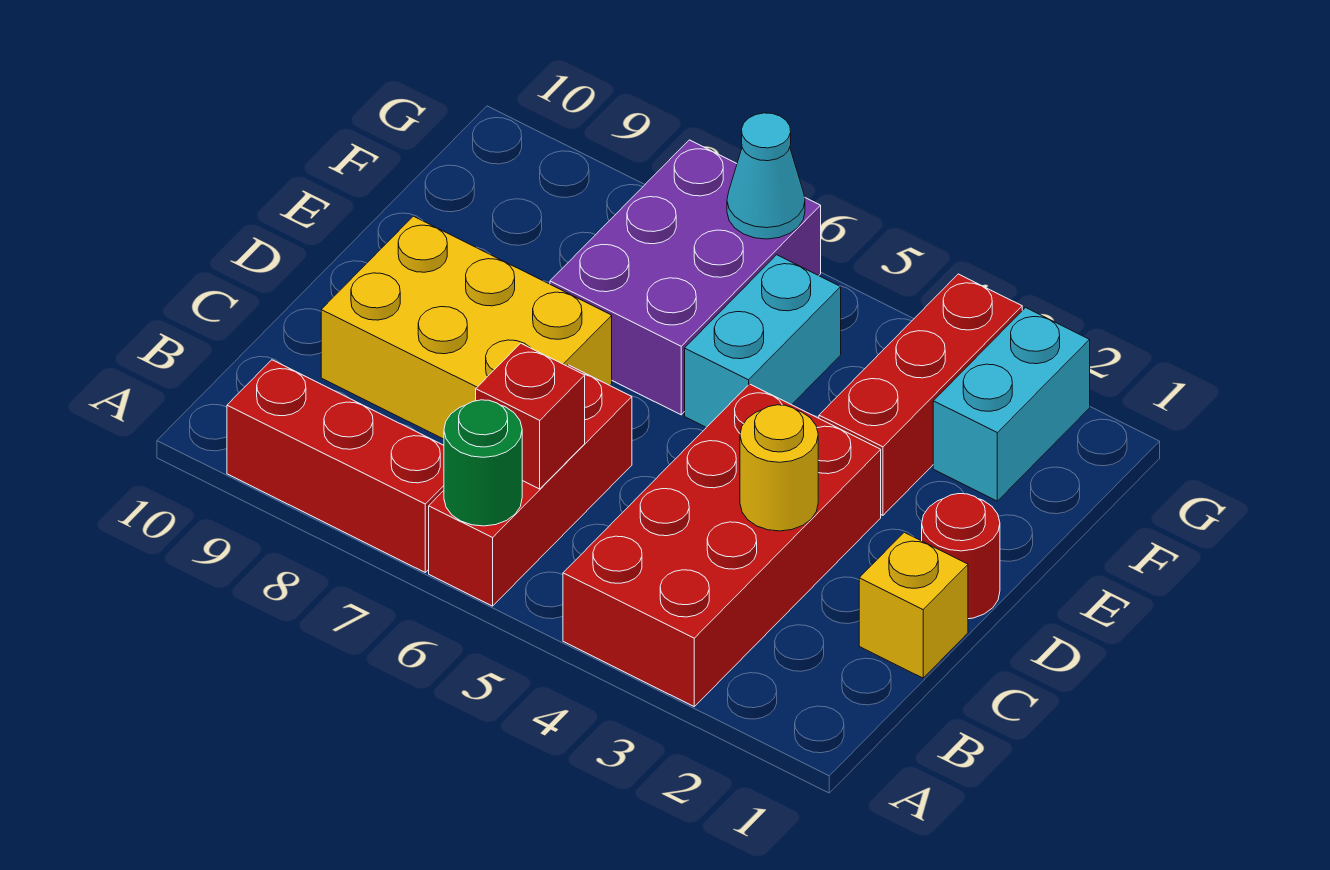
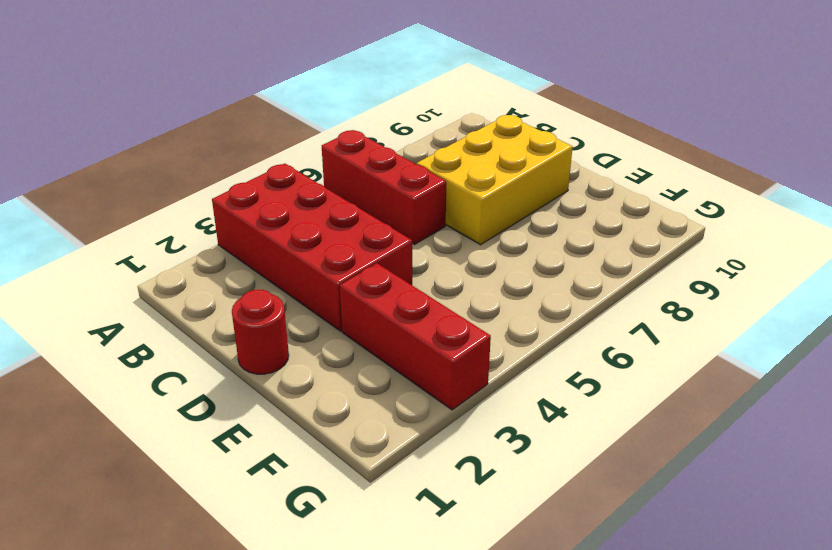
none -> red 1x3 brick [227,360,444,572]
none -> yellow 1x1 brick [859,532,968,678]
none -> cyan 1x2 brick [685,255,841,427]

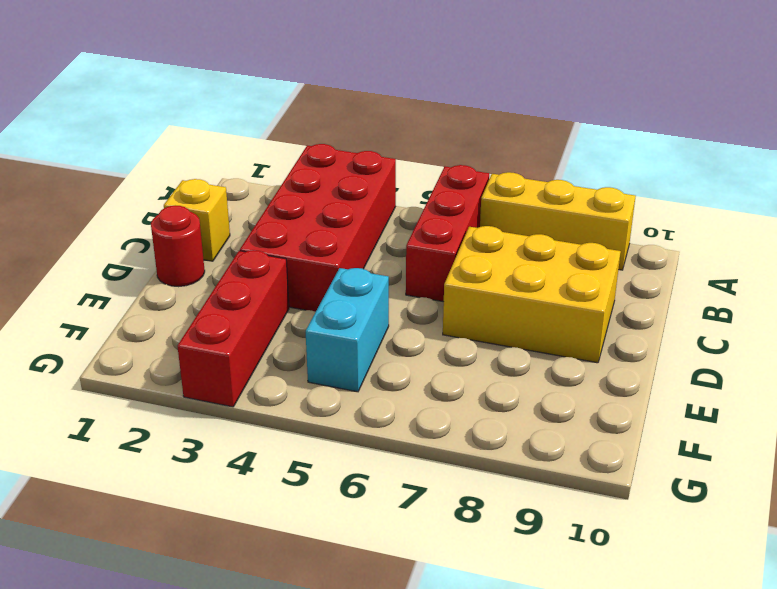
yellow 1x3 brick [480,172,636,270] -> red 1x3 brick [227,360,444,572]
none -> purple 2x3 brick [550,140,821,415]
none -> cyan 1x2 brick [933,308,1090,501]
none -> green 1x1 round brick [444,400,522,526]

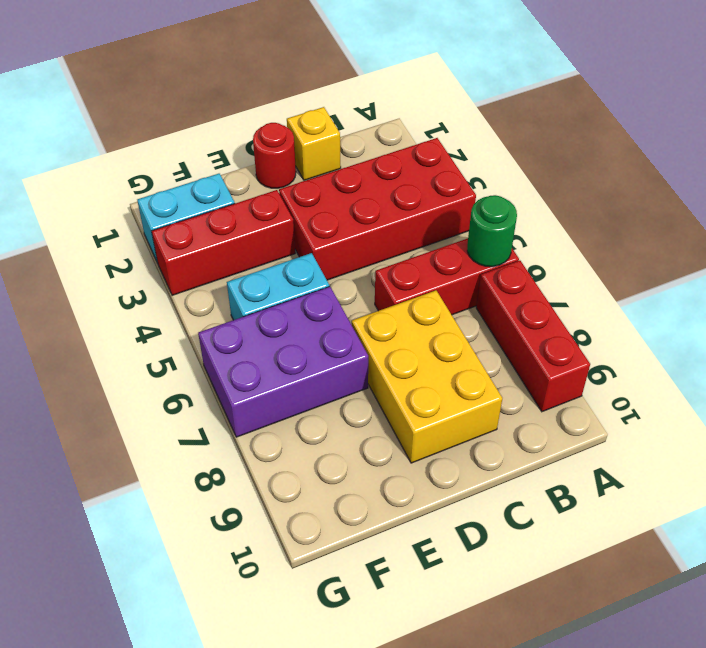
none -> red 1x1 brick [476,343,585,489]
none -> yellow 1x1 round brick [740,405,818,531]
none -> cyan 1x1 cone [727,113,805,239]

